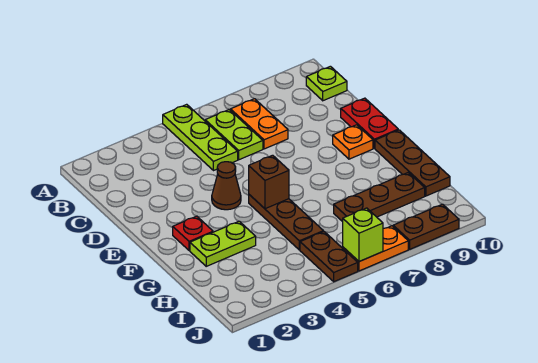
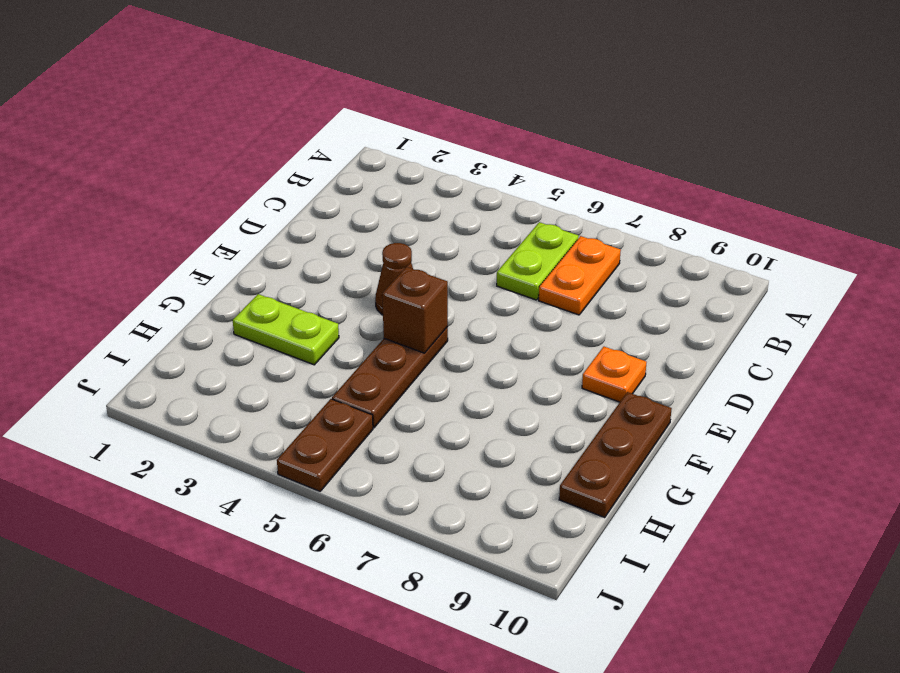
none -> lime 1x3 plate [163,104,238,171]
none -> lime 1x1 plate [306,66,347,101]
none -> red 1x2 plate [341,98,398,148]

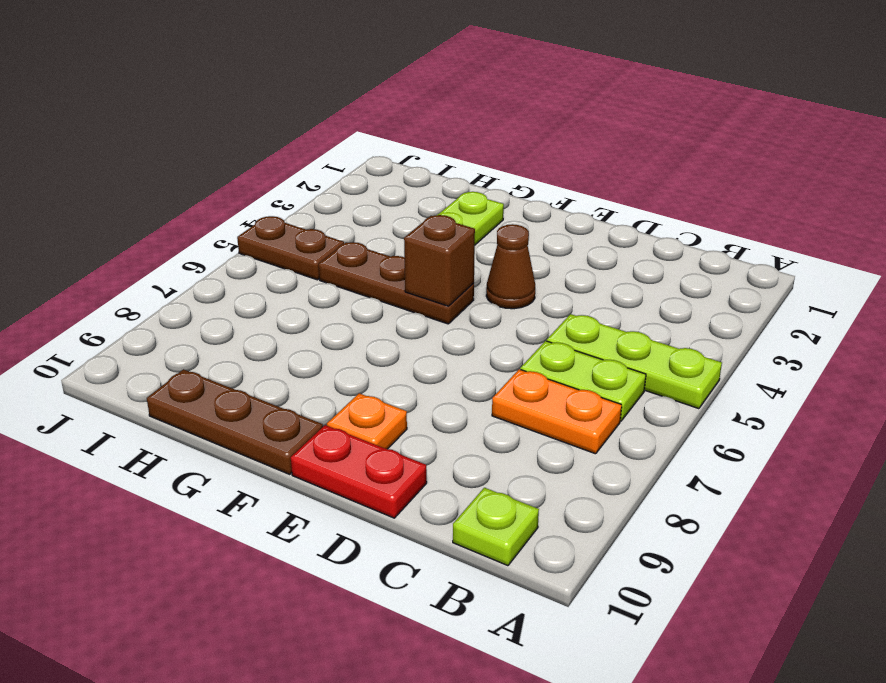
none -> red 1x1 plate [173,216,213,251]
none -> brown 1x3 plate [334,173,425,222]
none -> orange 1x2 plate [343,226,408,271]

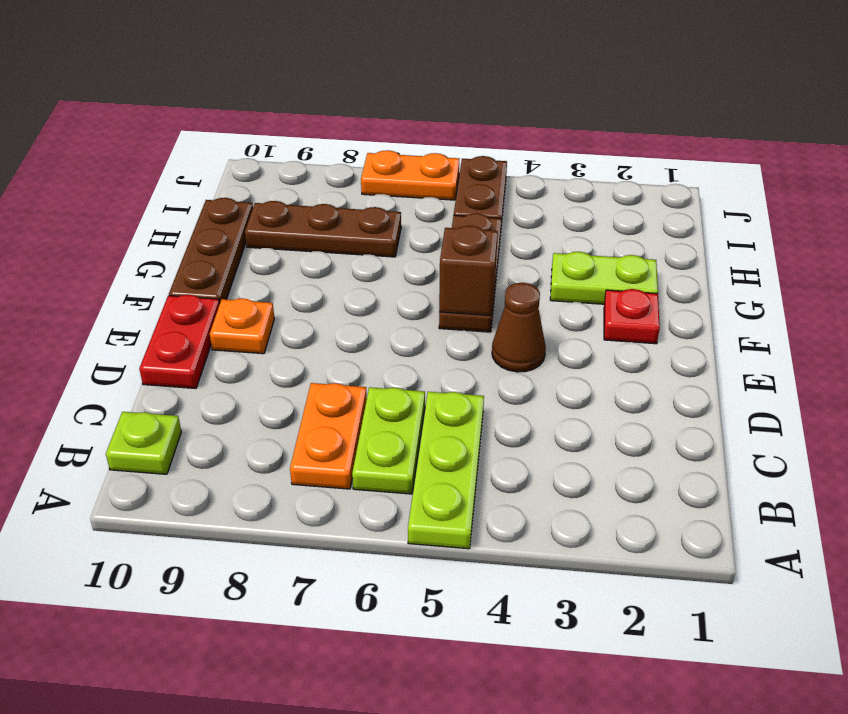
none -> brown 1x2 plate [393,204,459,249]
none -> lime 1x1 brick [343,208,383,262]

